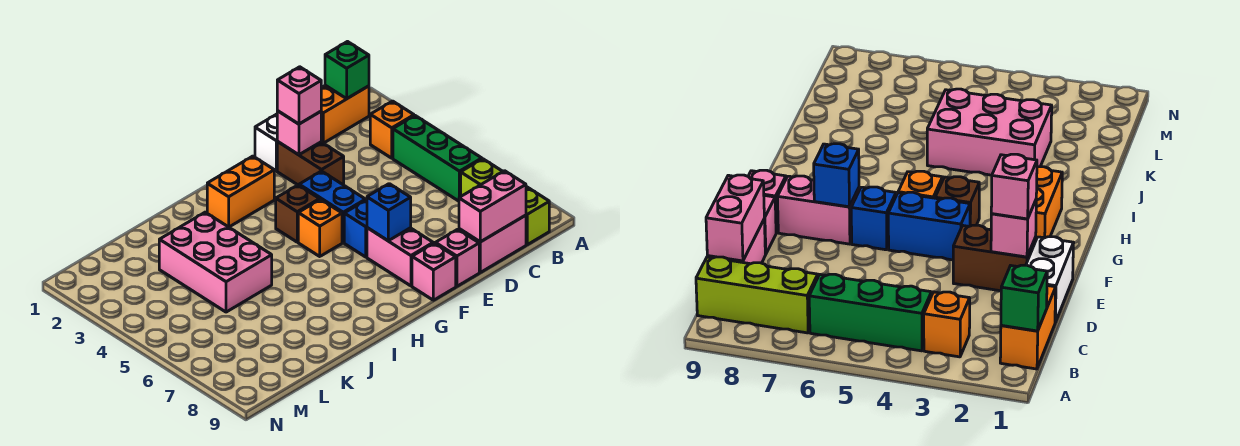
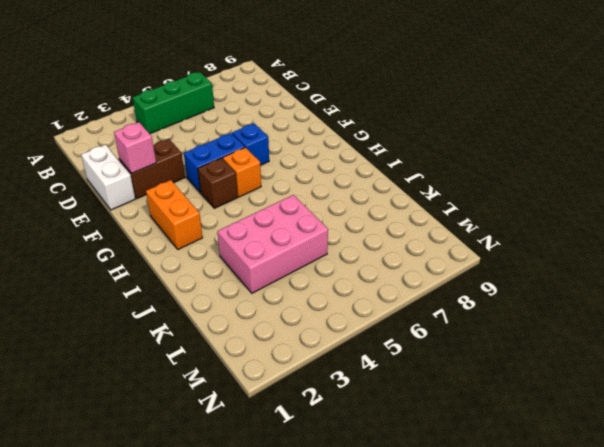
none -> orange 1x2 brick [321,85,369,143]
none -> orange 1x1 brick [370,101,414,158]
none -> lime 1x3 brick [461,159,549,245]

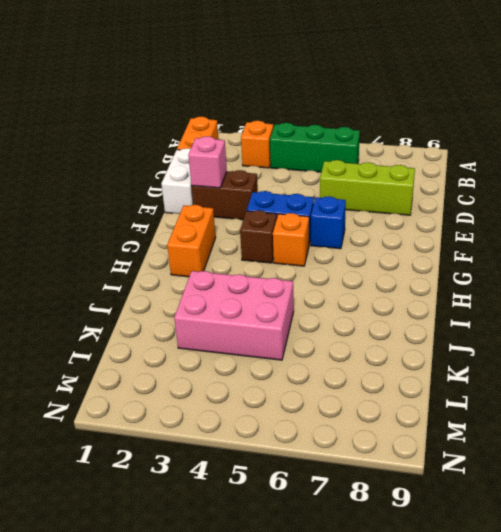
lime 1x3 brick [320,160,415,215] -> lime 1x3 brick moved to [461,159,549,245]
none -> pink 1x2 brick [459,215,526,272]
none -> pink 1x1 brick [435,229,479,286]
none -> pink 1x2 brick [367,228,433,286]

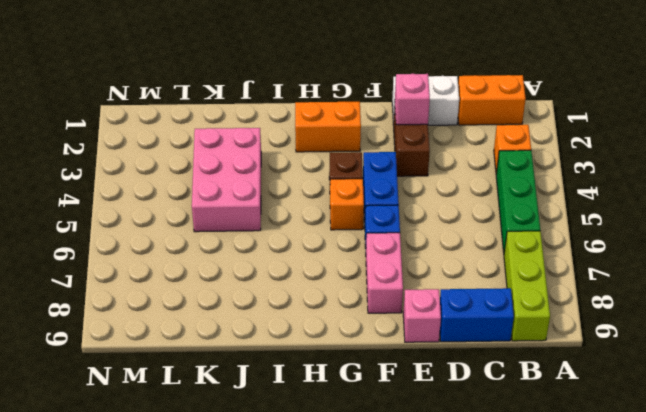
blue 1x2 brick [440,288,514,342] -> pink 1x2 brick [459,215,526,272]
none -> pink 1x1 brick [412,243,456,300]
none -> green 1x1 brick [325,42,369,99]
none -> pink 1x2 brick [459,171,526,242]

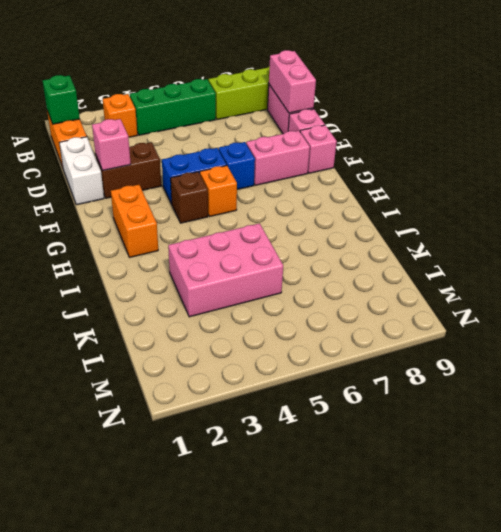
none -> blue 1x1 brick [367,184,411,241]
none -> pink 1x1 brick [277,67,321,124]

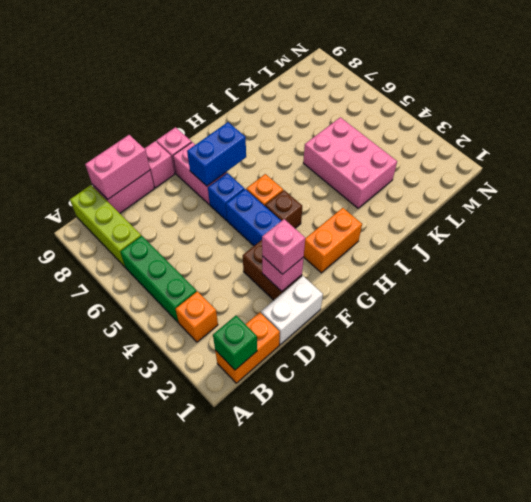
blue 1x2 brick [187,122,246,186] -> blue 1x1 brick [367,184,411,241]

